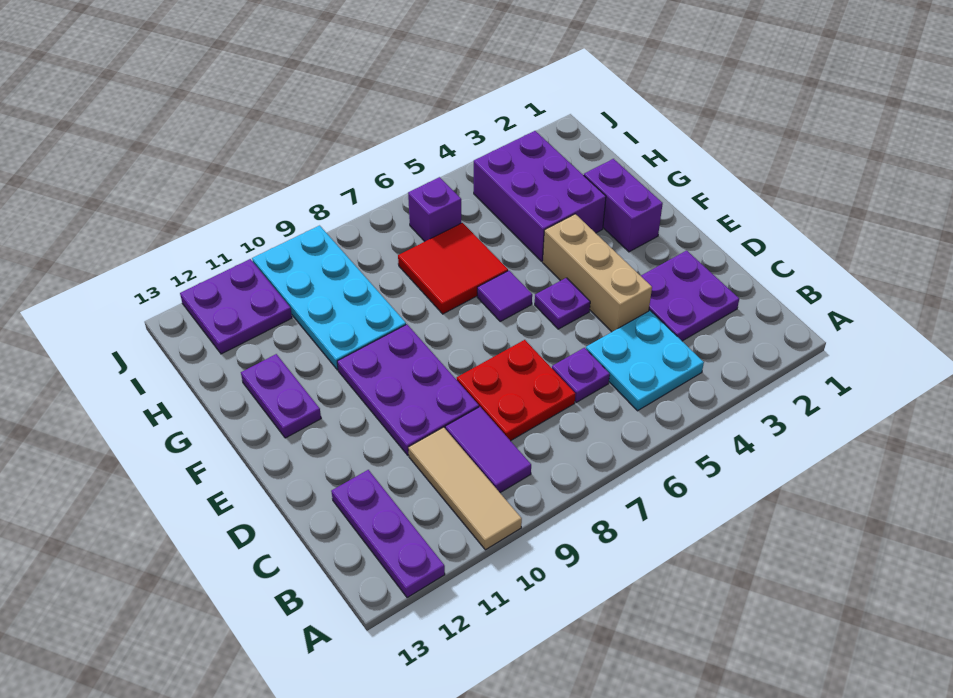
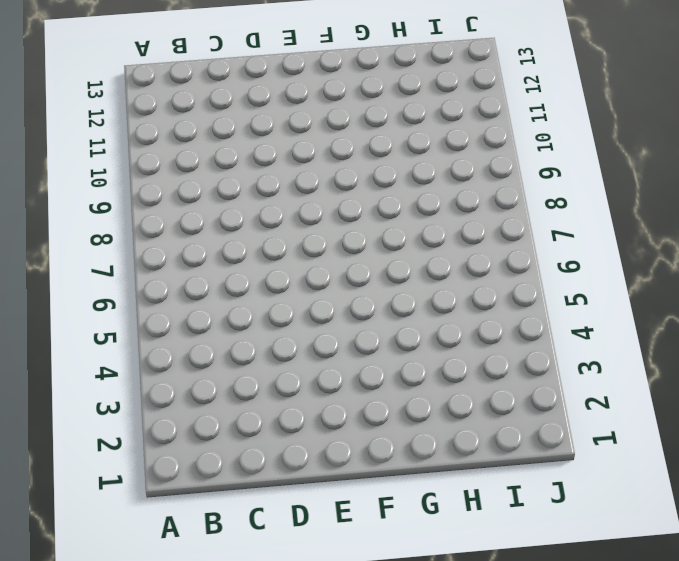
none -> tan 1x3 tile [408,427,522,550]
none -> purple 1x3 plate [331,470,445,598]
none -> cyan 2x2 plate [586,311,704,411]

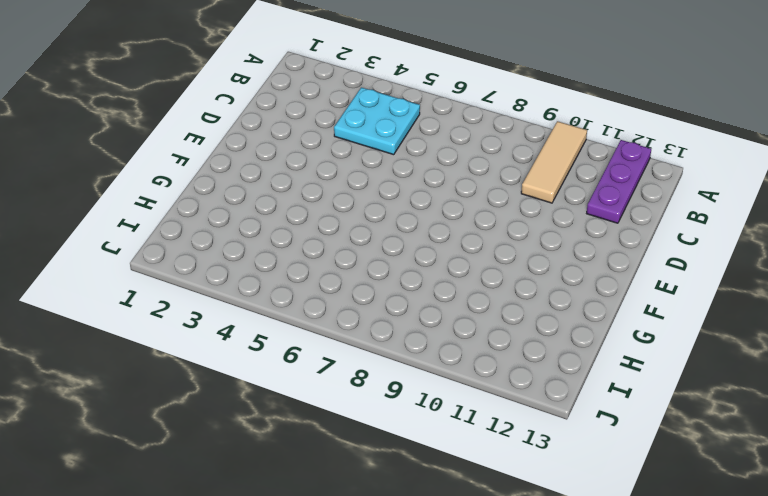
none -> purple 1x2 tile [445,407,531,493]
none -> purple 2x2 plate [641,251,739,341]
none -> purple 1x1 plate [552,348,610,402]

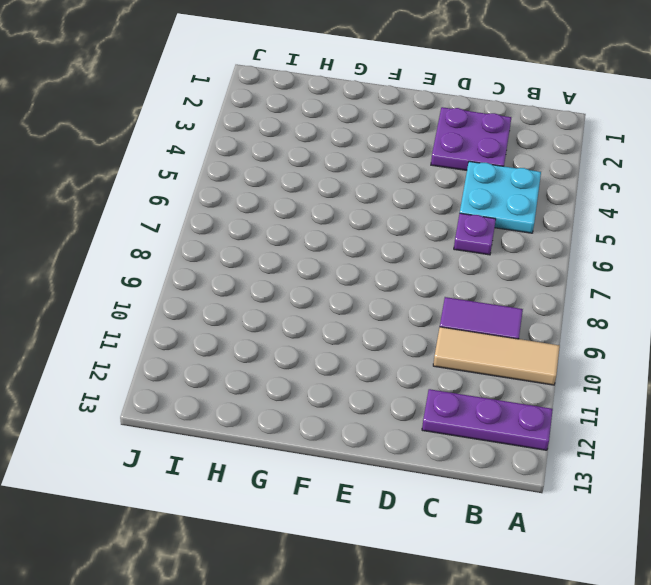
none -> red 2x2 plate [457,340,575,441]
none -> tan 1x3 brick [543,214,652,332]
none -> purple 2x3 plate [337,324,479,455]

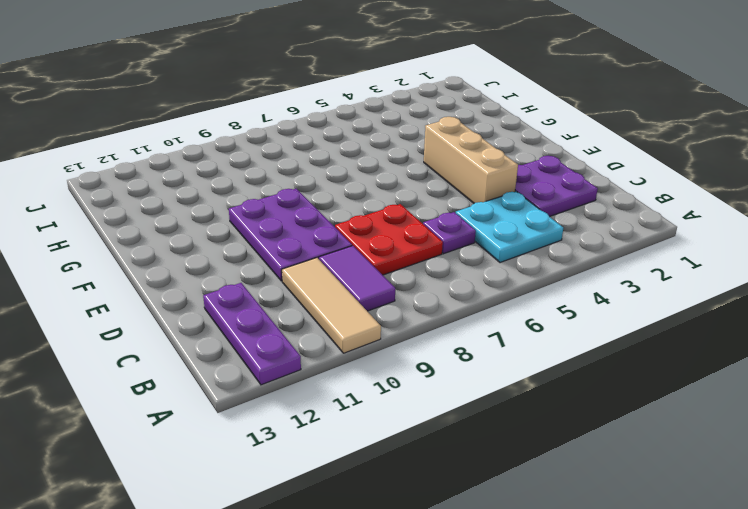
none -> purple 1x1 plate [535,278,590,329]
none -> purple 1x2 brick [584,159,663,252]
none -> purple 1x1 tile [477,271,532,321]

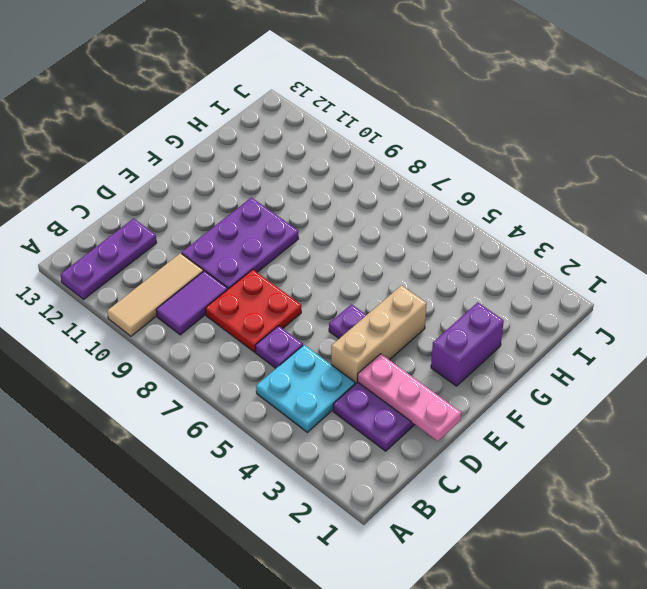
pink 1x3 plate [358,354,461,441] -> none
none -> purple 1x1 tile [477,271,532,321]
none -> purple 1x2 plate [241,354,321,438]
none -> purple 2x3 brick [474,131,606,261]

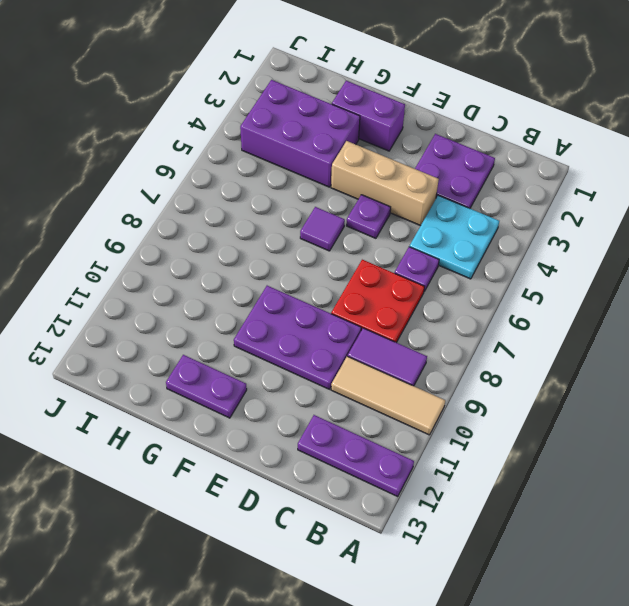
none -> red 2x2 tile [398,223,508,314]
none -> cyan 2x4 plate [252,226,406,370]
none -> purple 1x1 brick [408,177,461,241]

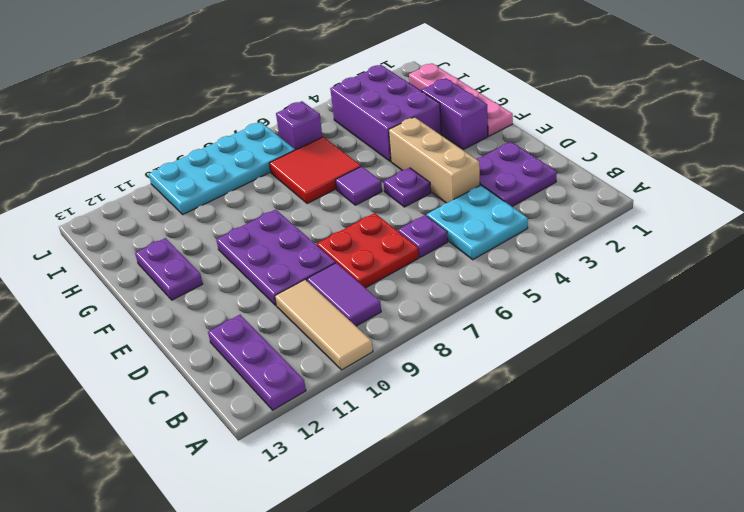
pink 1x4 plate [409,63,513,136] -> none
cyan 2x4 plate [149,122,295,214] -> cyan 2x4 plate turned to [252,226,406,370]
none -> purple 2x2 plate [180,259,292,354]

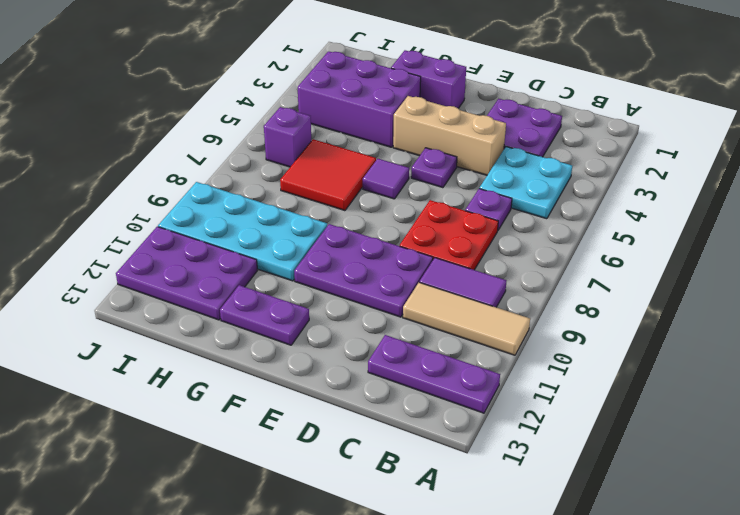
purple 2x3 plate [116,227,257,320] -> purple 2x2 plate [180,259,292,354]

